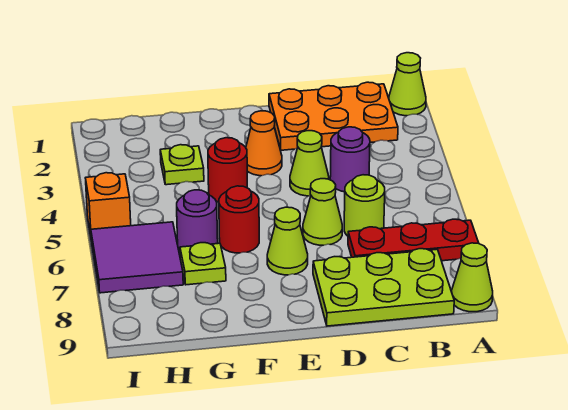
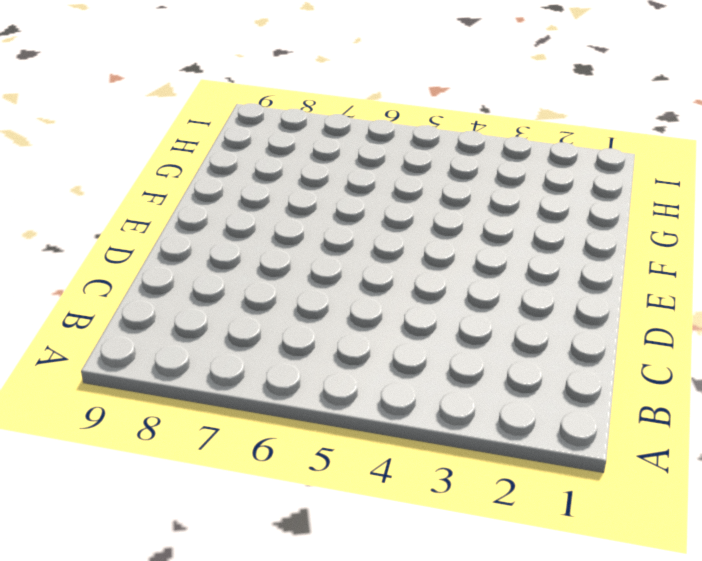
none -> lime 1x1 cone [389,53,426,116]
none -> red 1x3 plate [348,219,479,261]
none -> lime 1x1 cone [452,243,493,312]

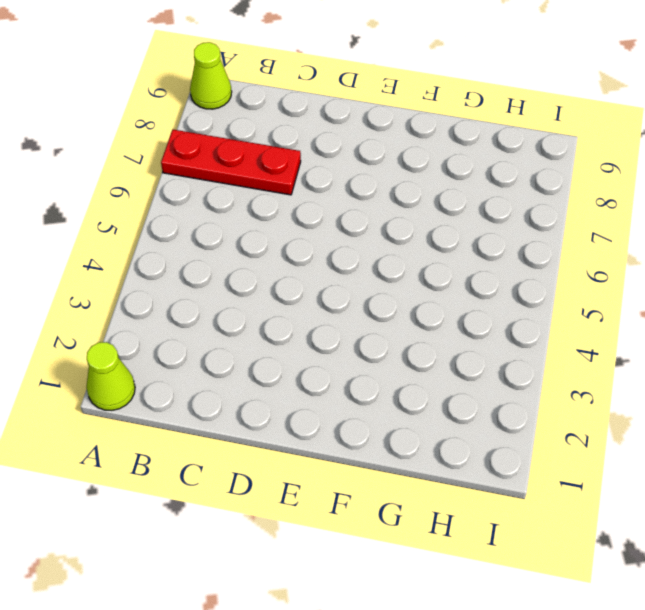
none -> orange 2x3 plate [269,82,398,150]
none -> lime 2x3 plate [313,249,454,326]
none -> purple 1x1 round brick [330,127,370,192]

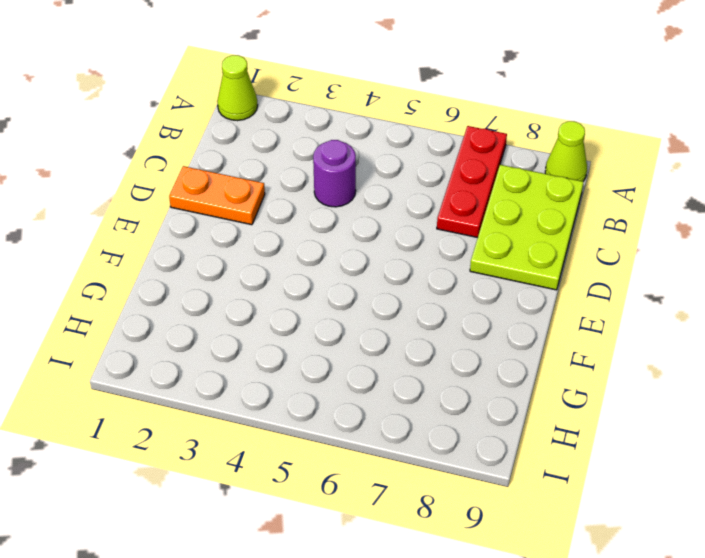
orange 1x2 plate [169,166,265,225] -> orange 2x3 plate [269,82,398,150]
none -> lime 1x1 round brick [344,175,385,236]
none -> lime 1x1 cone [290,131,329,196]
none -> lime 1x1 cone [303,179,342,245]

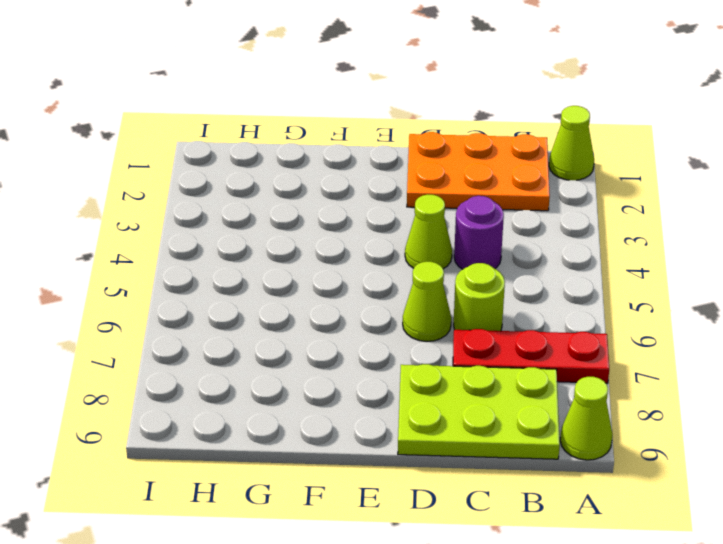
none -> orange 1x1 cone [246,111,282,176]
none -> lime 1x1 cone [267,207,308,275]
none -> red 1x1 round brick [208,138,247,202]

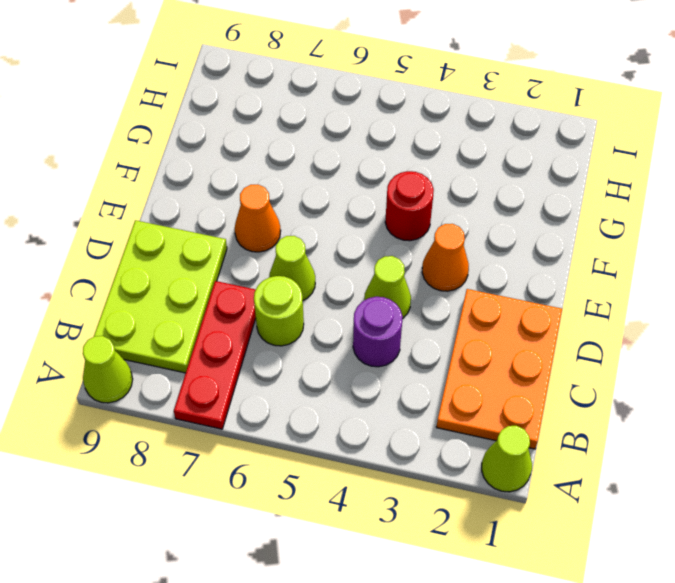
orange 1x1 cone [235,185,281,252] -> lime 1x1 cone [267,207,308,275]
none -> red 1x1 round brick [219,186,259,253]
none -> lime 1x1 plate [160,145,204,185]
none -> purple 1x1 round brick [177,190,218,250]

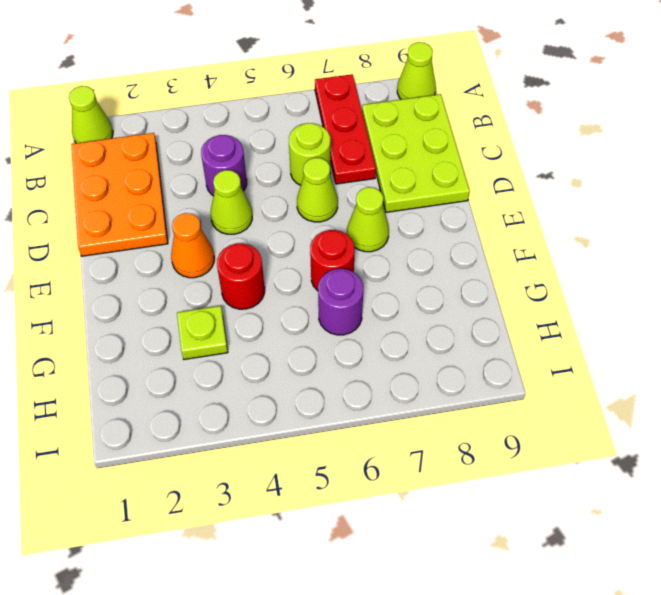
none -> lime 1x1 plate [180,243,226,285]
none -> purple 2x2 tile [91,222,183,293]
none -> orange 1x1 brick [86,173,131,236]

